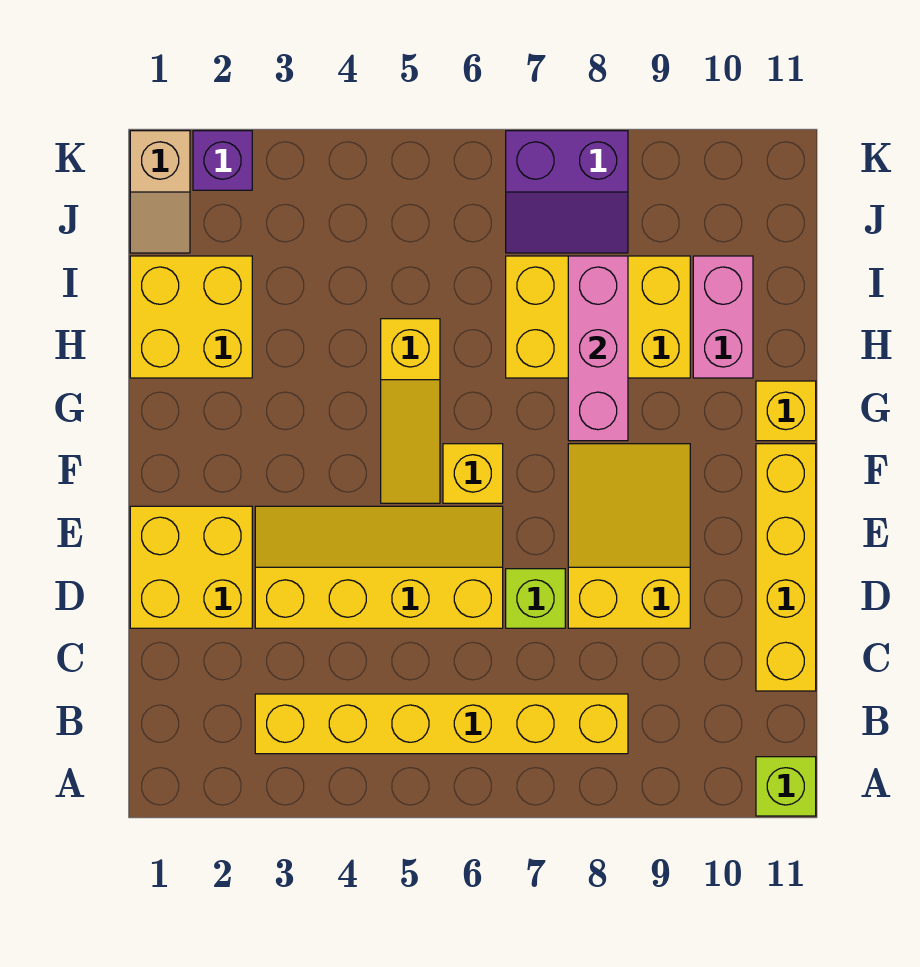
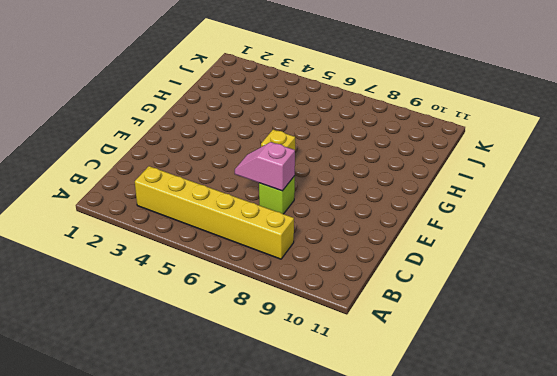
pink 1x2 slope [235,142,295,191] -> none
none -> lime 1x1 brick [756,757,816,816]
none -> yellow 1x4 brick [756,444,816,691]
none -> yellow 2x2 brick [130,506,252,628]

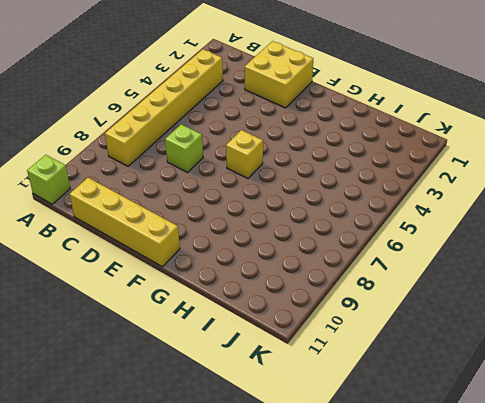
none -> yellow 2x4 slope [255,506,503,628]
none -> yellow 2x3 slope [568,444,690,628]
none -> yellow 1x3 slope [381,319,440,503]

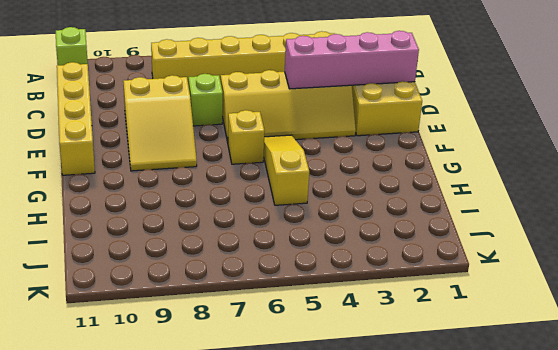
pink 1x4 brick [285,31,419,89] -> none
none -> yellow 1x1 brick [756,381,816,441]
none -> yellow 2x2 brick [130,256,252,378]
none -> yellow 2x3 brick [506,256,690,378]

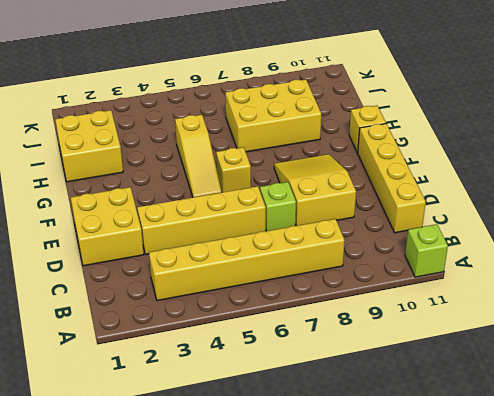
none -> pink 1x2 brick [693,256,753,378]
none -> tan 1x2 slope [130,131,190,253]
none -> purple 2x2 slope [506,131,628,253]

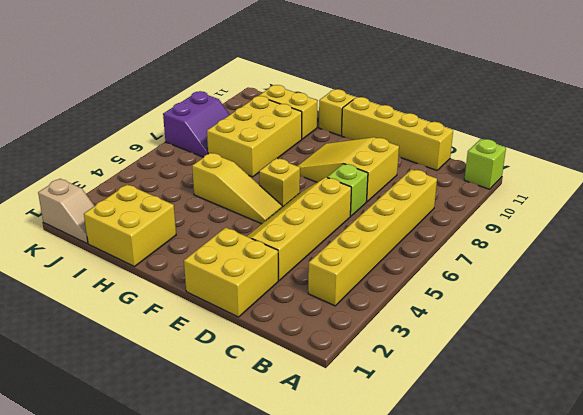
yellow 1x2 brick [259,85,317,139] -> pink 1x2 brick [693,256,753,378]
none -> purple 1x1 brick [193,131,252,190]
none -> pink 1x3 brick [568,256,628,441]

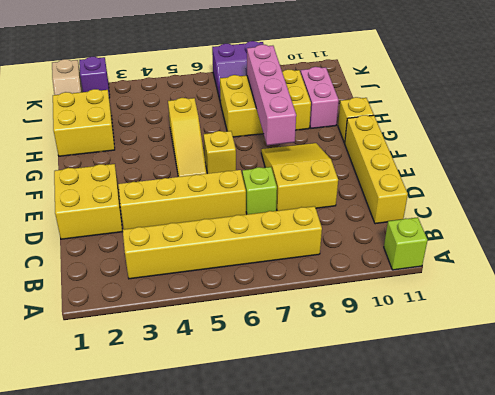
pink 1x4 brick [247,45,296,145] -> pink 1x3 brick [568,256,628,441]

